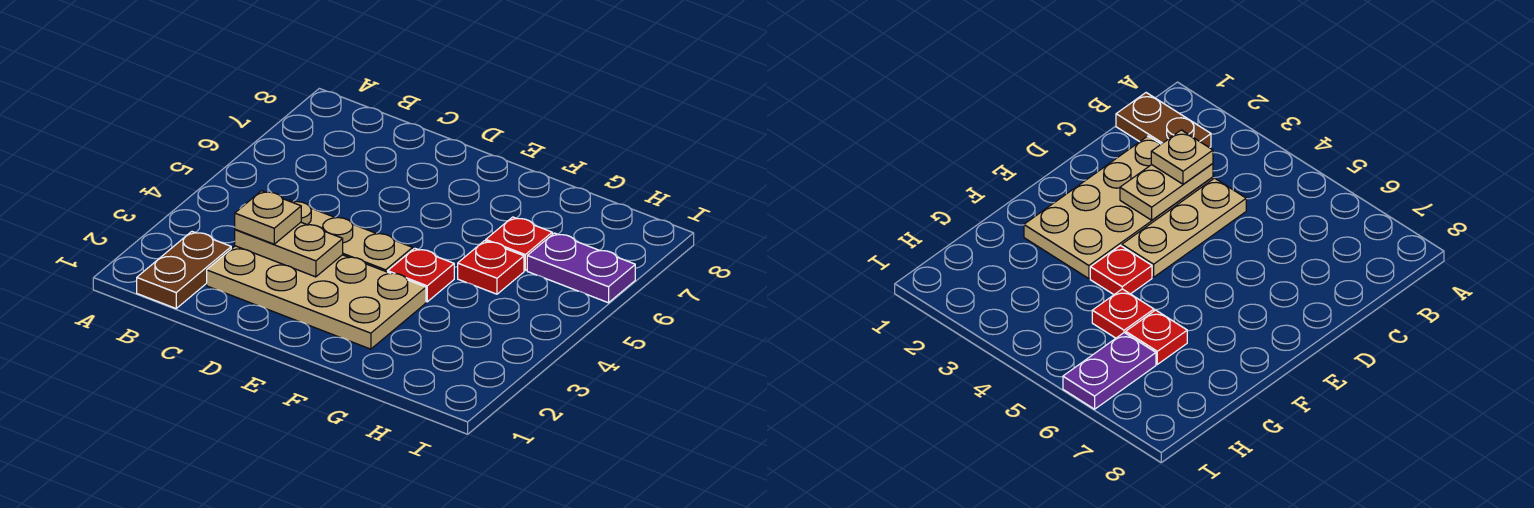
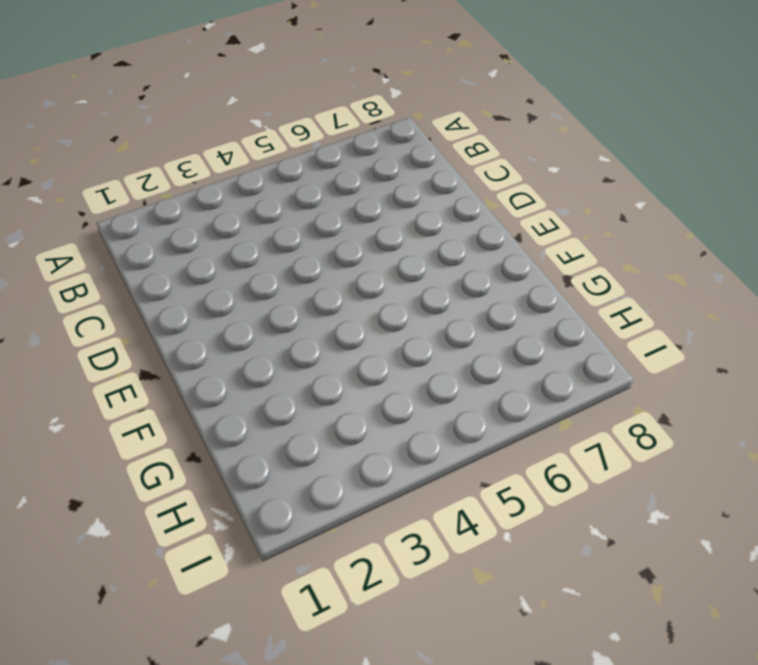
none -> brown 1x2 plate [137,232,231,308]
none -> tan 2x4 plate [207,246,426,349]

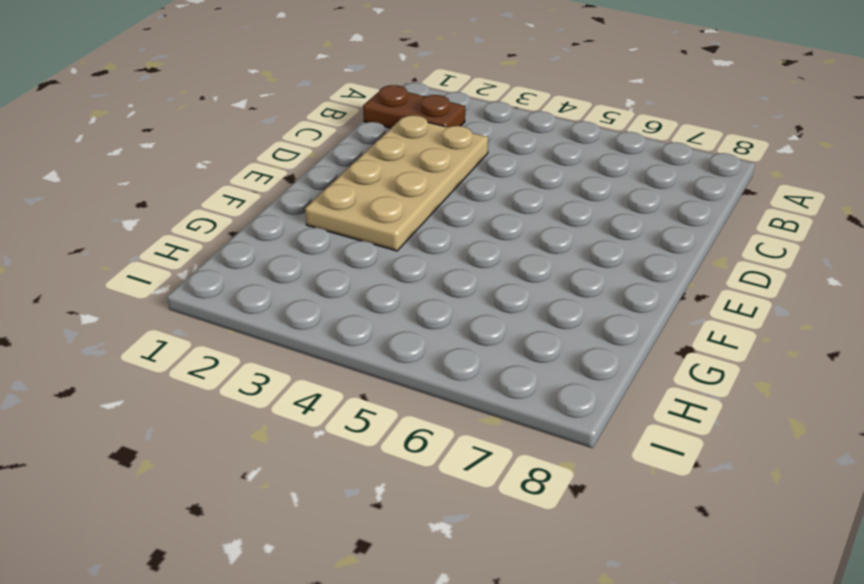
none -> tan 1x3 plate [289,200,413,272]
none -> red 1x1 plate [388,248,454,302]

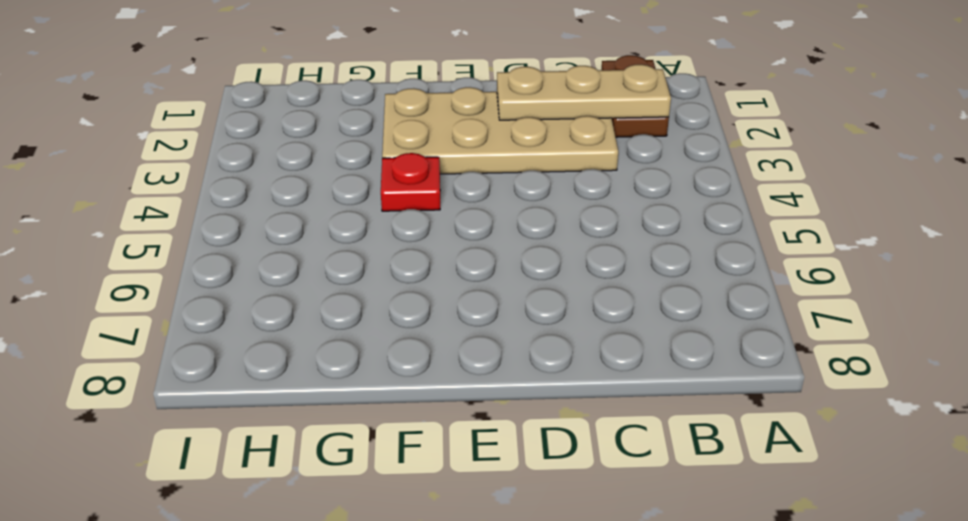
tan 1x3 plate [497,64,671,120] -> tan 1x3 plate moved to [289,200,413,272]
none -> red 1x1 plate [458,241,524,294]
none -> red 1x1 plate [486,217,552,270]

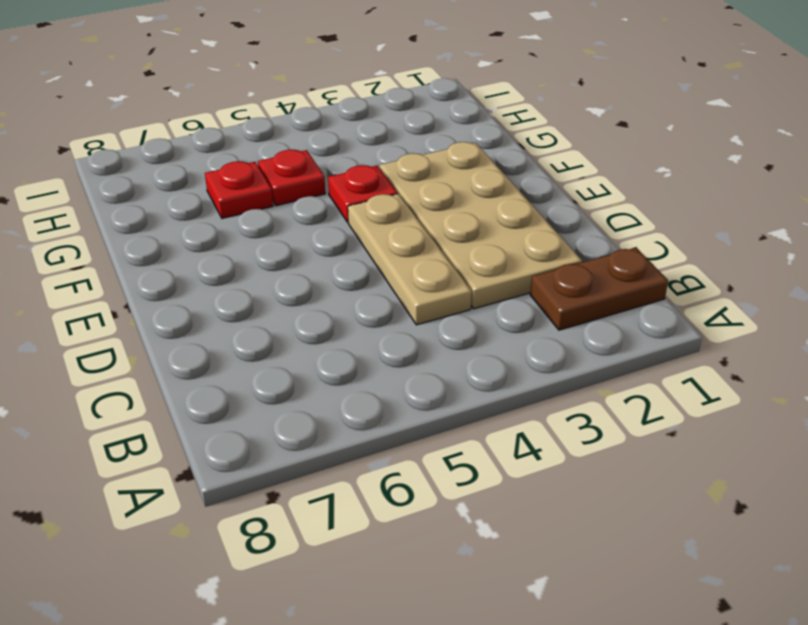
none -> purple 1x2 plate [527,233,635,303]
none -> tan 1x2 plate [235,222,343,277]

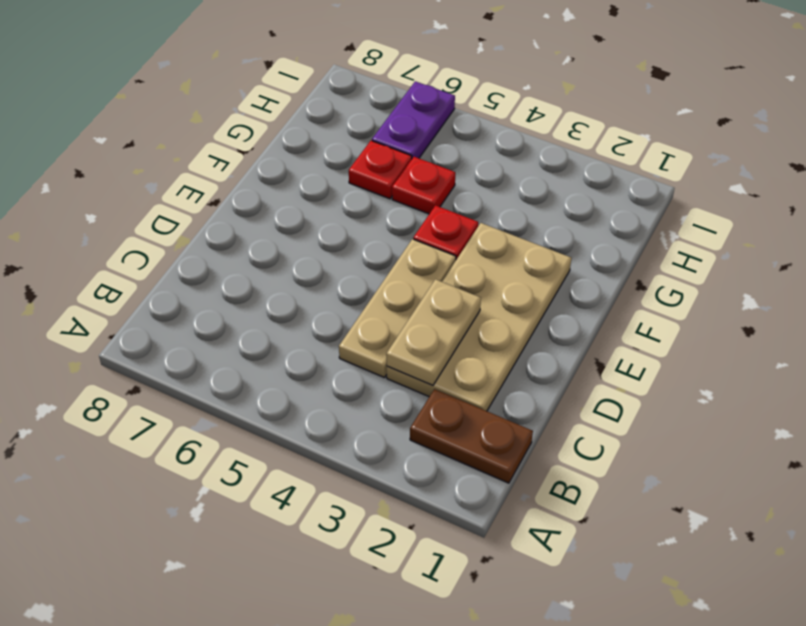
none -> tan 1x1 plate [235,191,301,244]

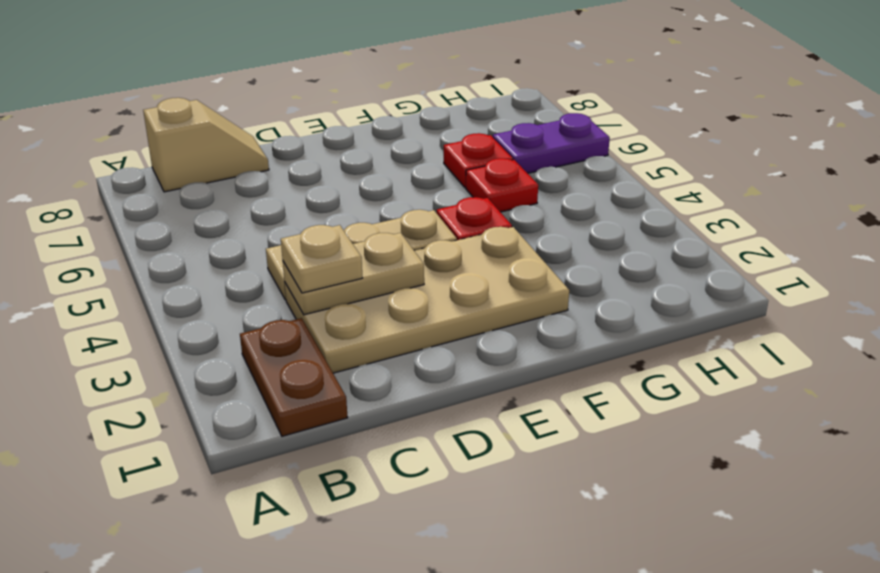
tan 1x2 slope [143,98,269,192] -> none

